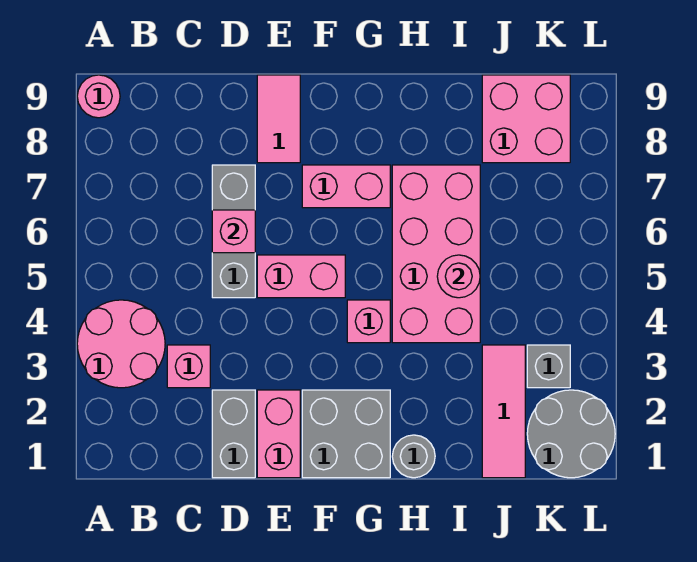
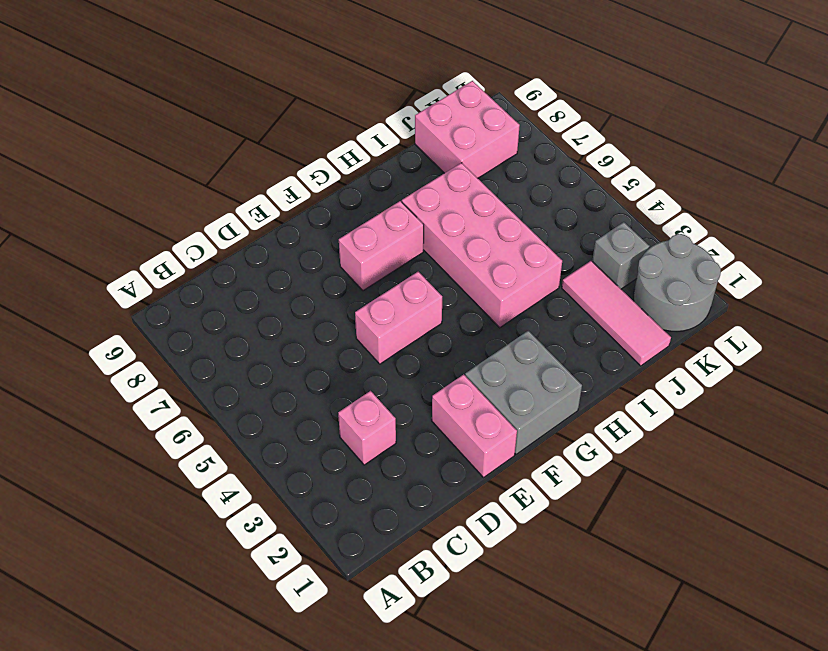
none -> pink 2x2 round brick [77,300,165,388]
none -> pink 1x1 round brick [77,75,120,118]
none -> grey 1x2 brick [212,390,255,478]

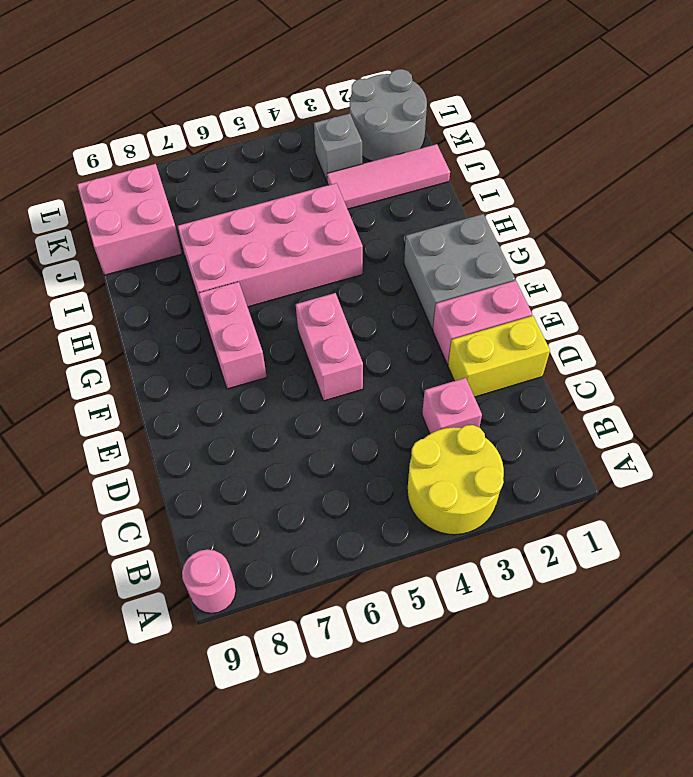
yellow 2x2 round brick [407,425,504,535] -> pink 2x2 round brick [77,300,165,388]
yellow 1x2 brick [448,316,550,397] -> grey 1x2 brick [212,390,255,478]
none -> grey 1x3 brick [212,165,255,298]
none -> pink 1x2 tile [257,75,300,163]
none -> pink 1x1 brick [347,300,390,343]

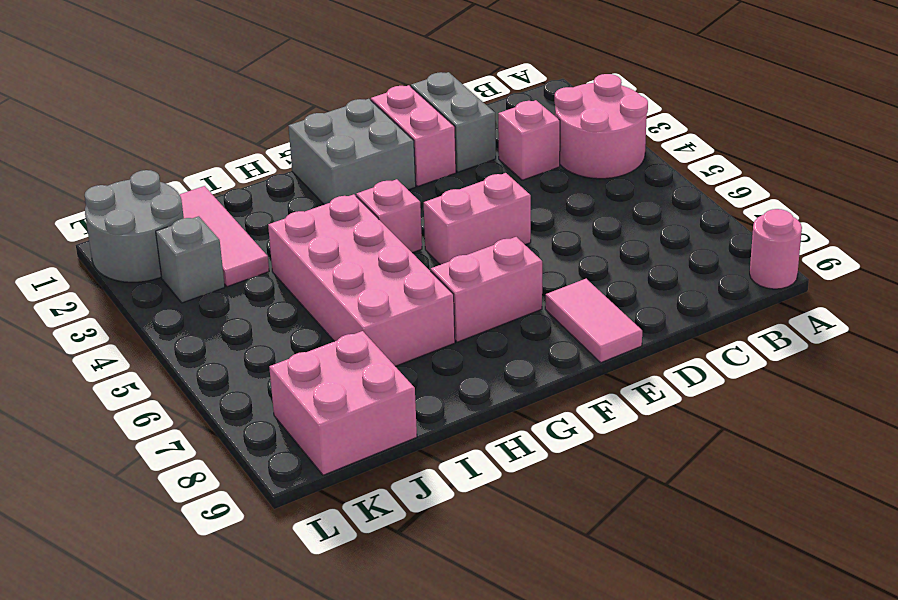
none -> grey 1x3 brick [212,165,255,298]
none -> grey 1x1 round brick [392,435,435,478]
none -> pink 1x1 brick [212,210,255,253]

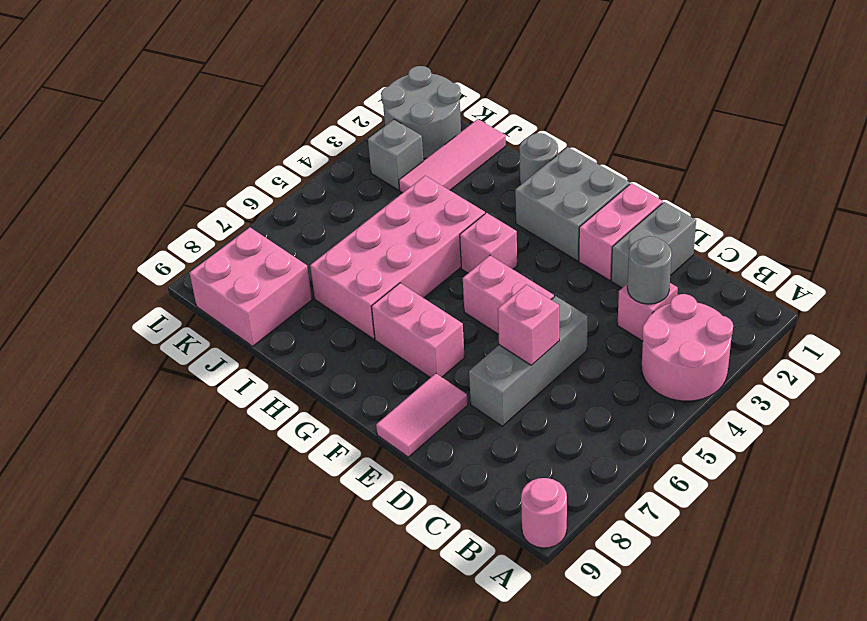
grey 1x1 round brick [627,236,672,304] -> none
none -> pink 1x1 round brick [437,255,480,298]

